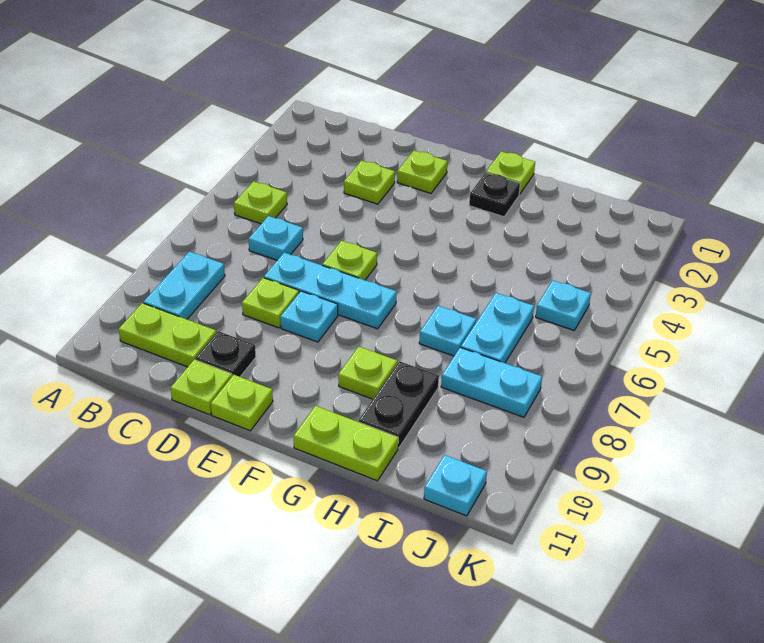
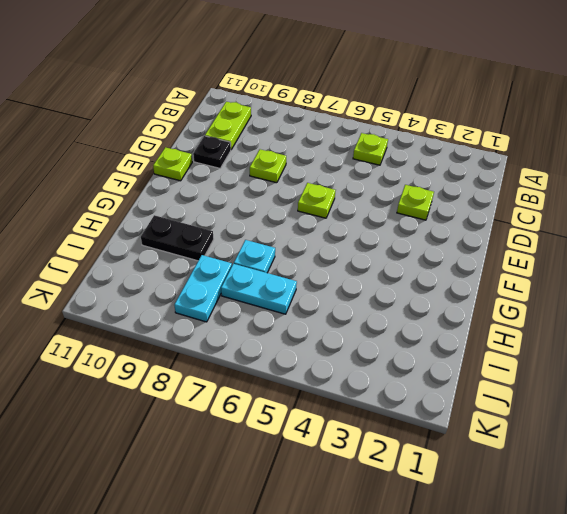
none -> cyan 1x2 plate [143,252,225,319]
none -> cyan 1x1 plate [248,216,303,260]
none -> cyan 1x3 plate [264,252,396,329]

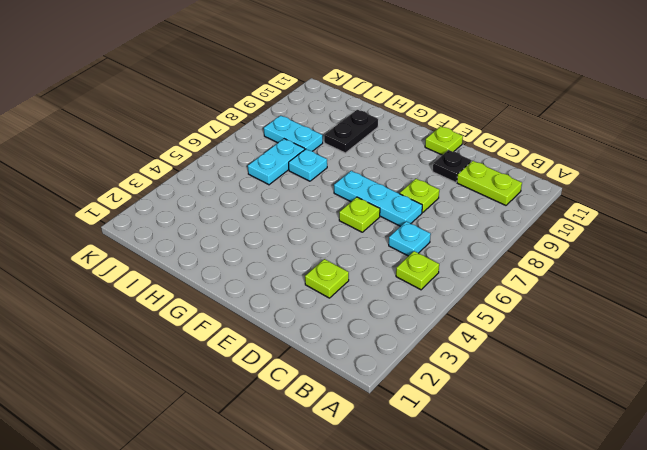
none -> cyan 1x2 plate [143,252,225,319]
none -> lime 1x1 plate [171,360,232,415]
none -> lime 1x1 plate [397,151,448,193]

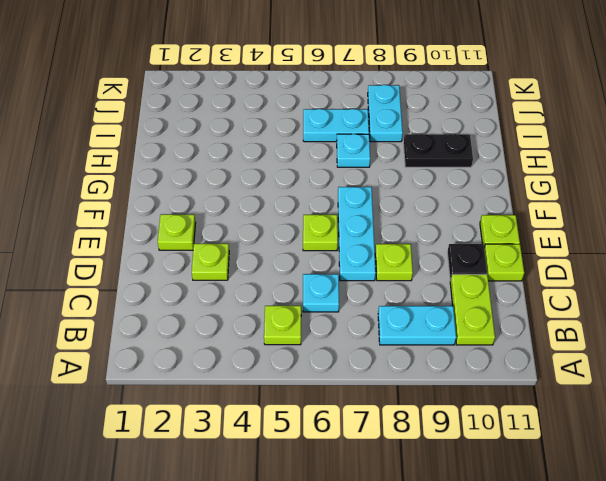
none -> cyan 1x1 plate [280,291,338,342]
none -> lime 1x1 plate [486,151,535,194]
none -> black 1x1 plate [469,173,520,217]

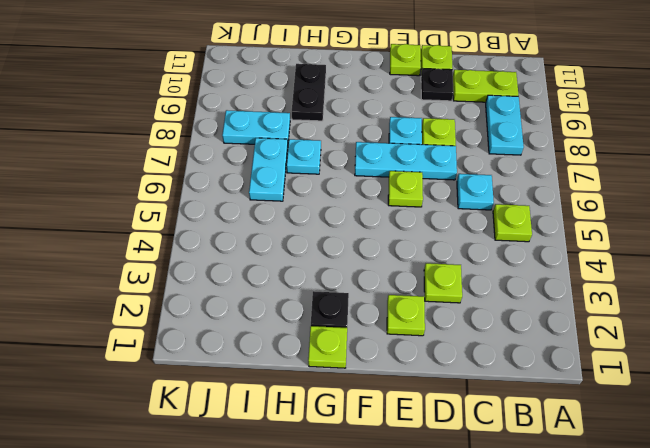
none -> lime 1x1 plate [338,347,397,399]
none -> lime 1x2 plate [293,406,398,481]
none -> cyan 1x1 plate [536,280,591,330]

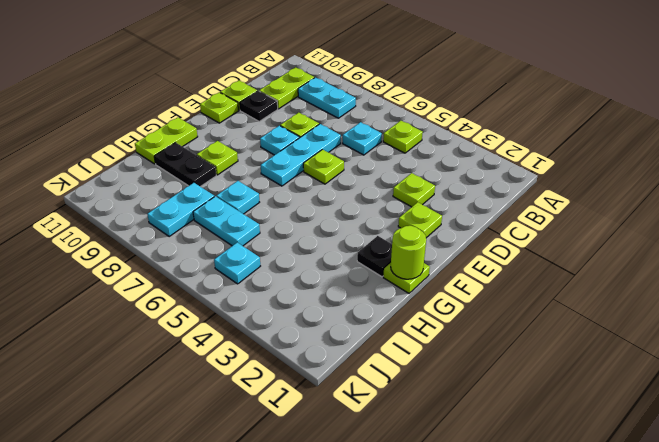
lime 1x1 round brick [391,226,426,279] -> none
none -> cyan 1x1 plate [424,455,487,516]

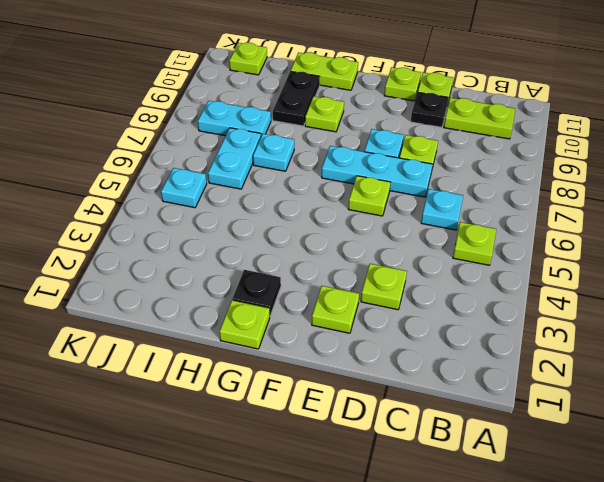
lime 1x1 plate [229,43,267,75] -> cyan 1x1 plate [424,455,487,516]
none -> cyan 1x2 plate [143,252,225,319]

